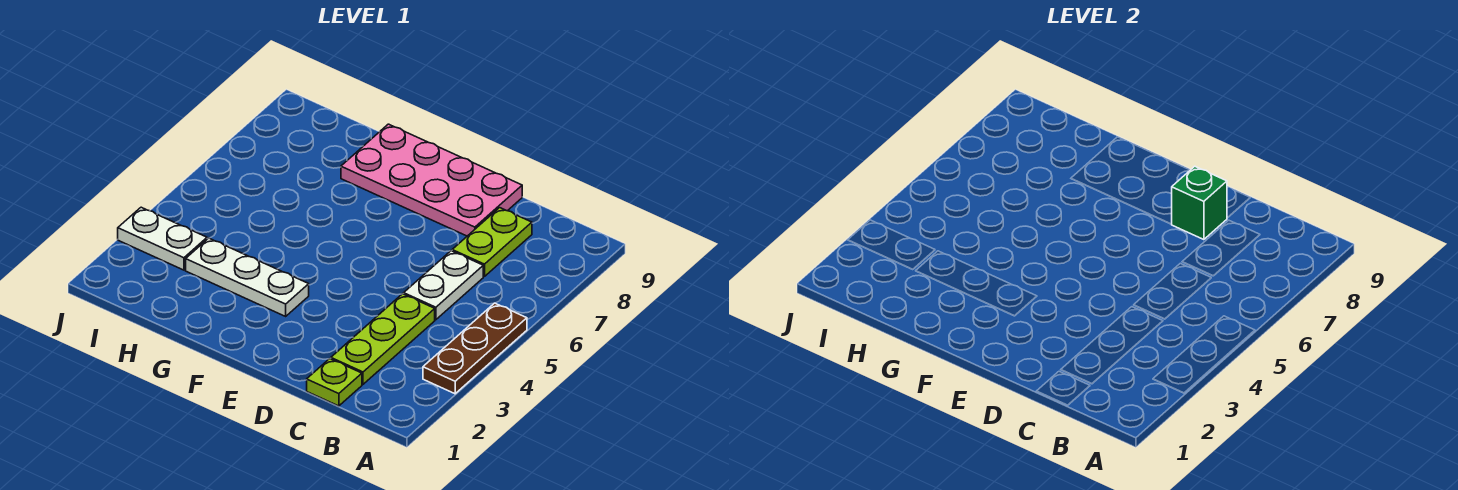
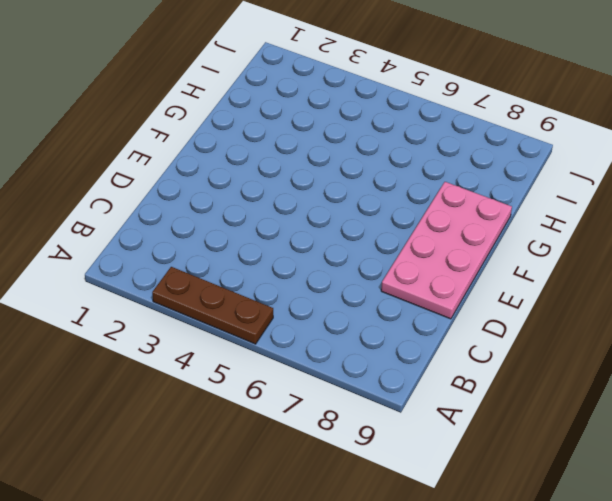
none -> lime 1x1 plate [307,359,362,406]
none -> lime 1x3 plate [331,294,435,384]

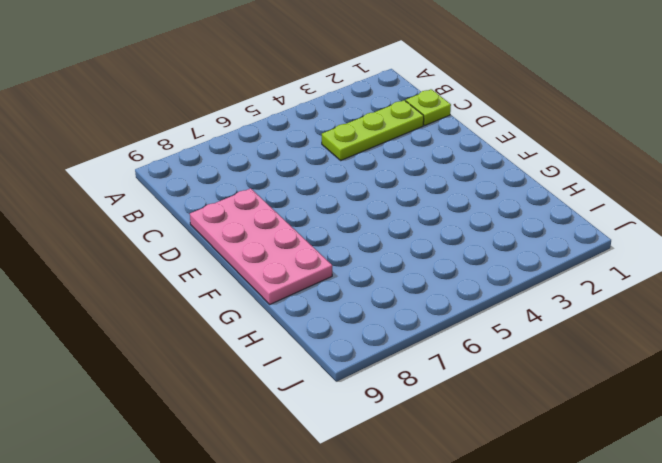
none -> brown 1x3 plate [423,303,527,394]
none -> white 1x2 plate [404,251,483,320]

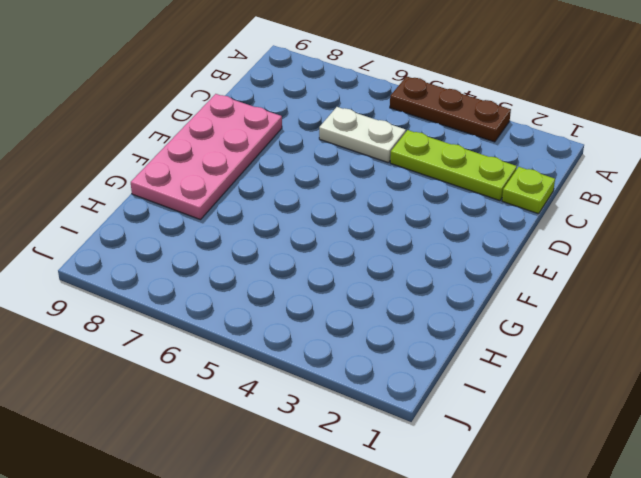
none -> lime 1x2 plate [452,208,532,277]
none -> white 1x3 plate [186,238,309,316]

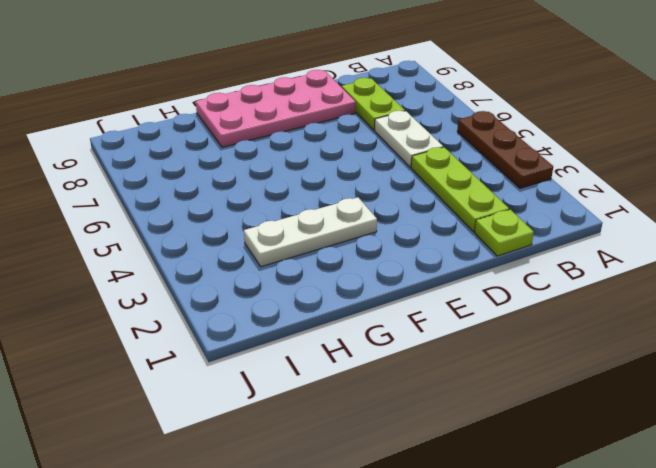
none -> white 1x2 plate [118,207,207,270]
none -> green 1x1 brick [1172,166,1227,240]

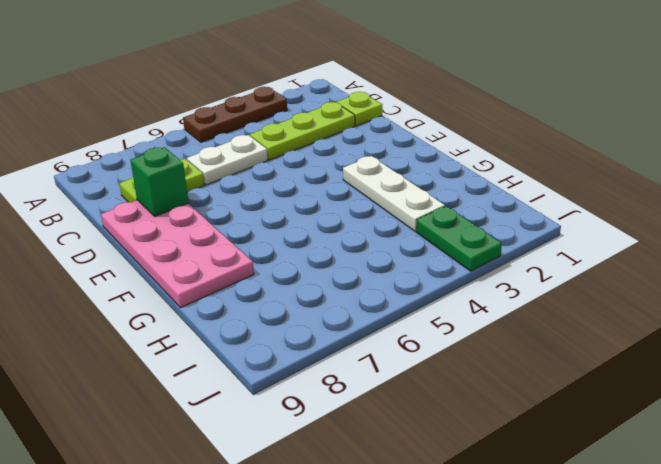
green 1x2 plate [416,206,502,271] -> white 1x2 plate [118,207,207,270]

